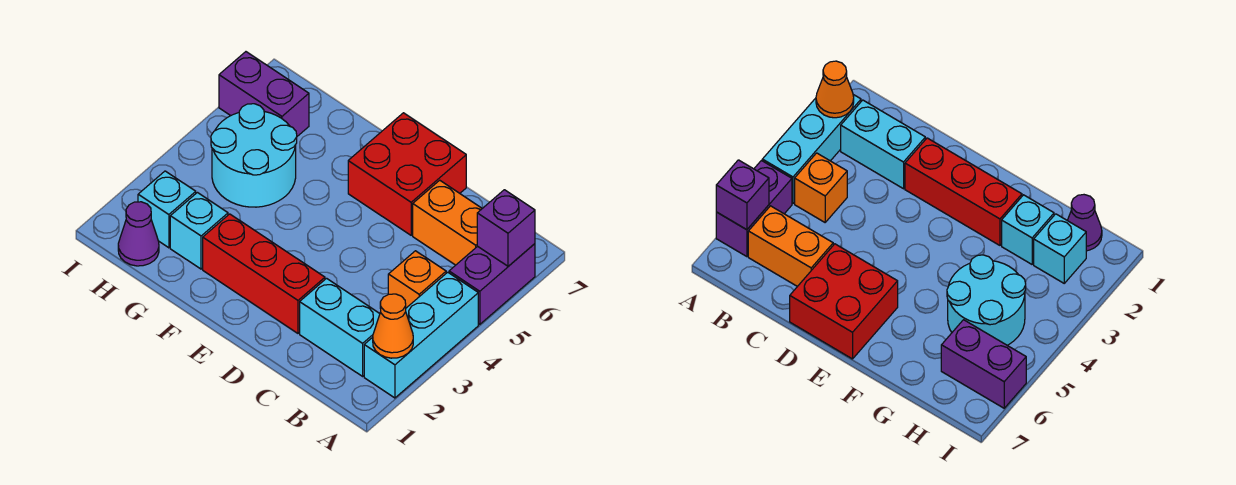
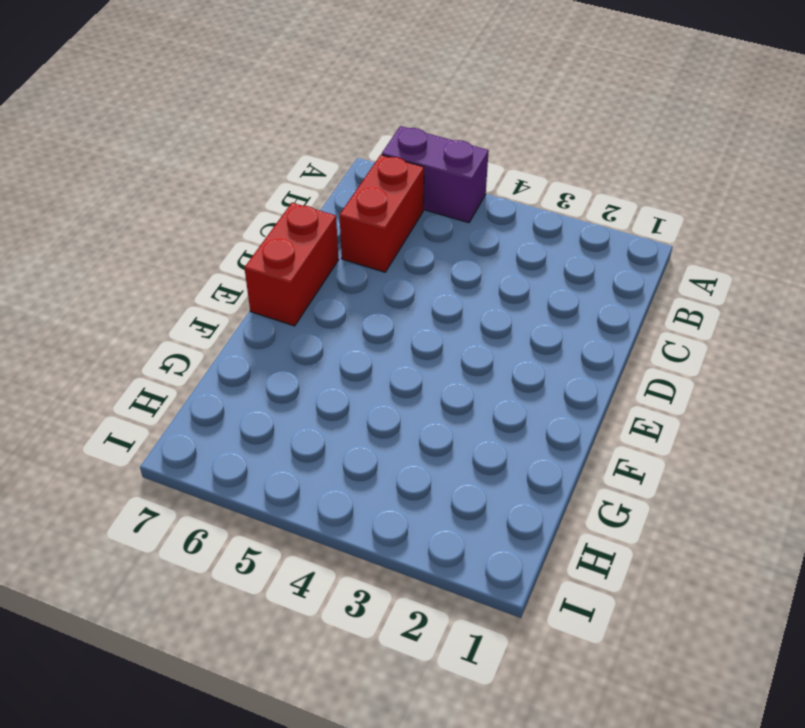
red 1x2 brick [339,155,424,272] -> orange 1x2 brick [413,180,482,265]
red 1x2 brick [245,203,338,326] -> red 2x2 brick [348,113,466,235]
none -> cyan 1x3 brick [364,272,478,398]
none -> cyan 1x2 brick [300,278,380,376]
none -> orange 1x1 brick [388,251,446,308]

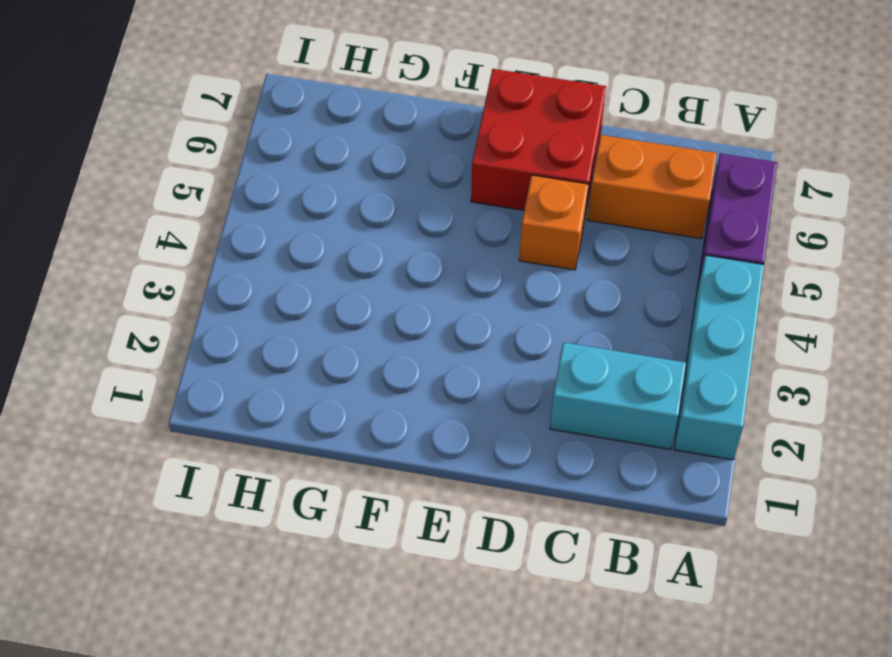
orange 1x1 brick [519,175,589,270] -> orange 1x1 brick moved to [388,251,446,308]
none -> red 1x3 brick [203,214,325,333]
none -> cyan 1x1 brick [170,193,228,269]
none -> cyan 2x2 round brick [211,104,297,207]

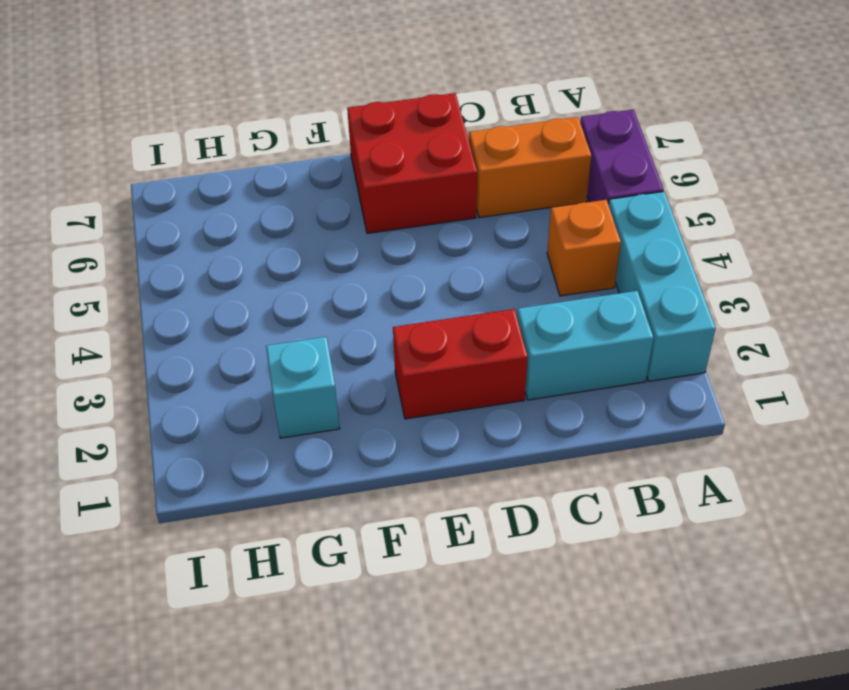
red 1x2 brick [393,309,528,419] -> red 1x3 brick [203,214,325,333]
none -> cyan 2x2 round brick [211,104,297,207]
none -> purple 1x1 cone [118,202,159,266]
none -> cyan 1x1 brick [138,171,196,248]

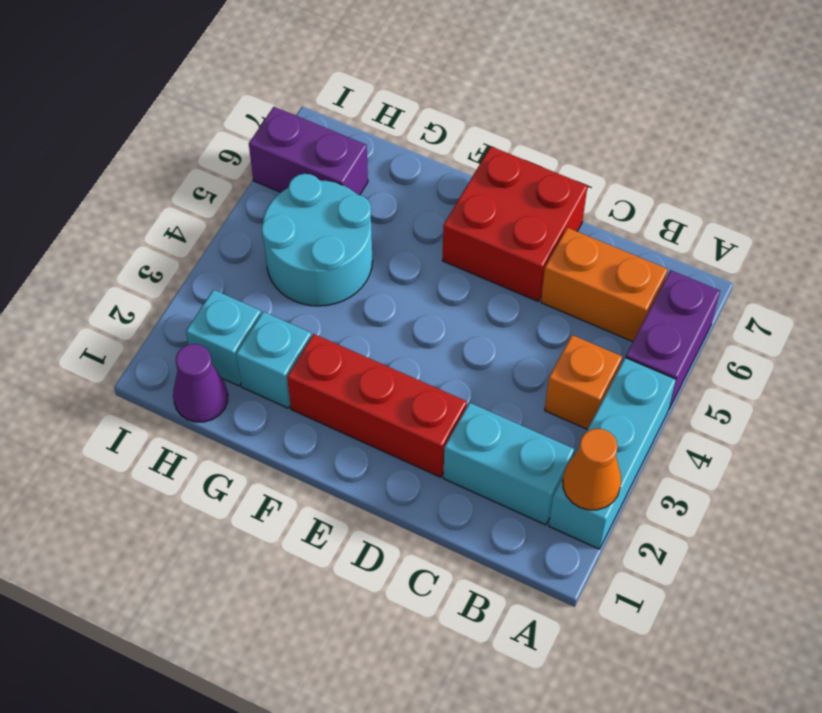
none -> purple 1x1 brick [477,190,535,266]

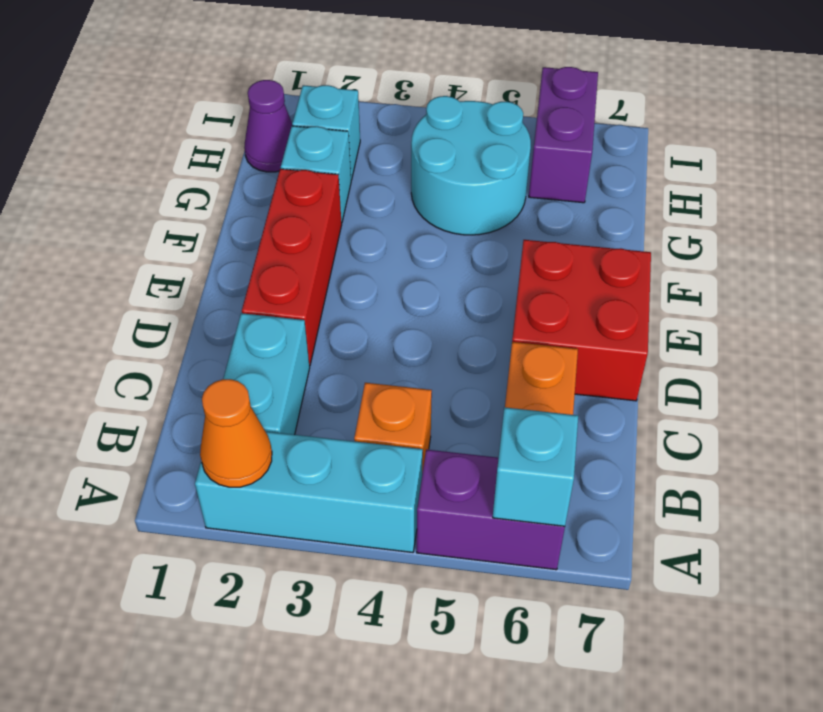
cyan 1x1 brick [493,407,578,526] -> purple 1x1 brick [477,190,535,266]

